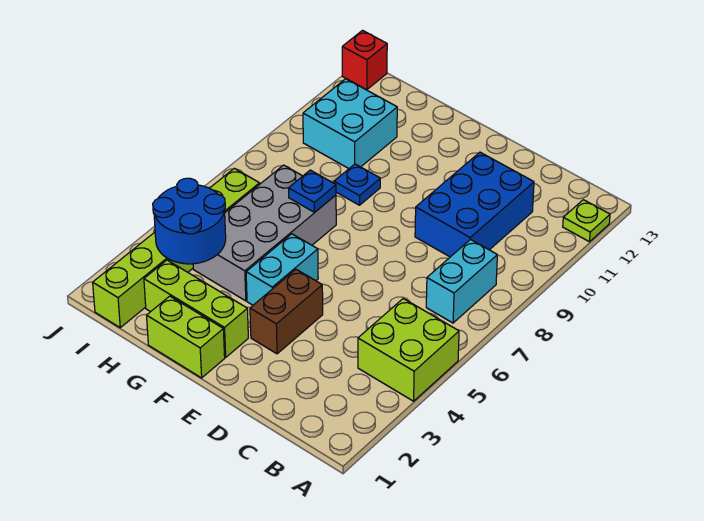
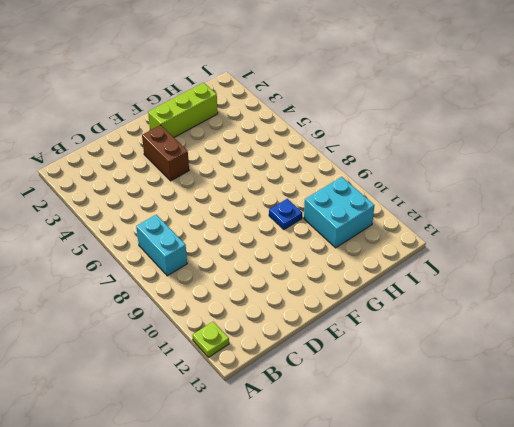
none -> lime 2x2 brick [358,299,459,401]
none -> blue 2x3 brick [415,152,534,257]
none -> lime 1x2 brick [147,296,225,378]

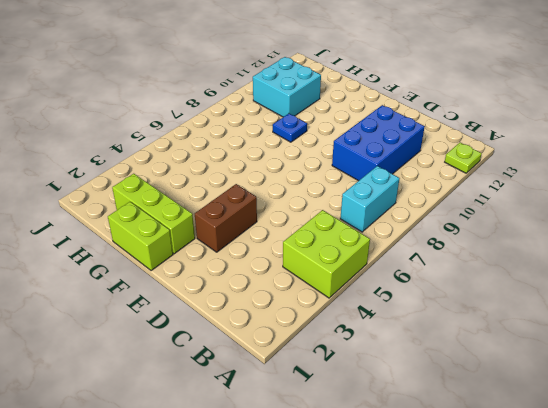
none -> cyan 1x2 brick [246,234,318,305]
none -> grey 2x4 brick [193,165,336,301]
none -> lime 1x6 brick [93,168,260,328]

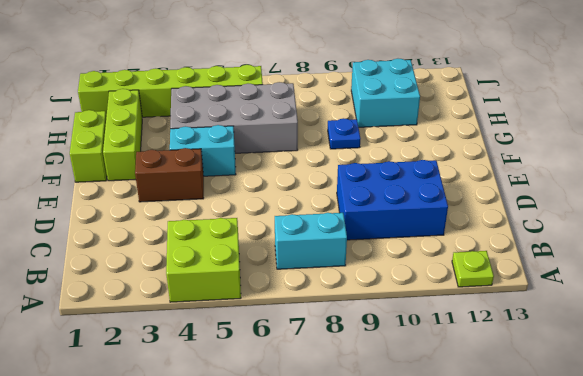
none -> red 1x1 brick [342,30,387,90]
none -> blue 1x1 plate [289,170,336,212]
none -> blue 2x2 round brick [153,178,226,264]

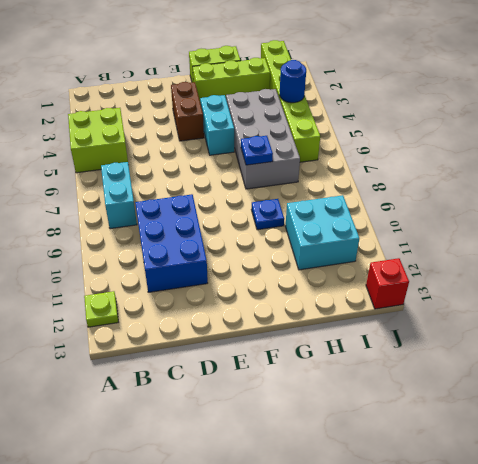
blue 1x1 round brick [280,60,306,103] -> blue 2x2 round brick [153,178,226,264]

